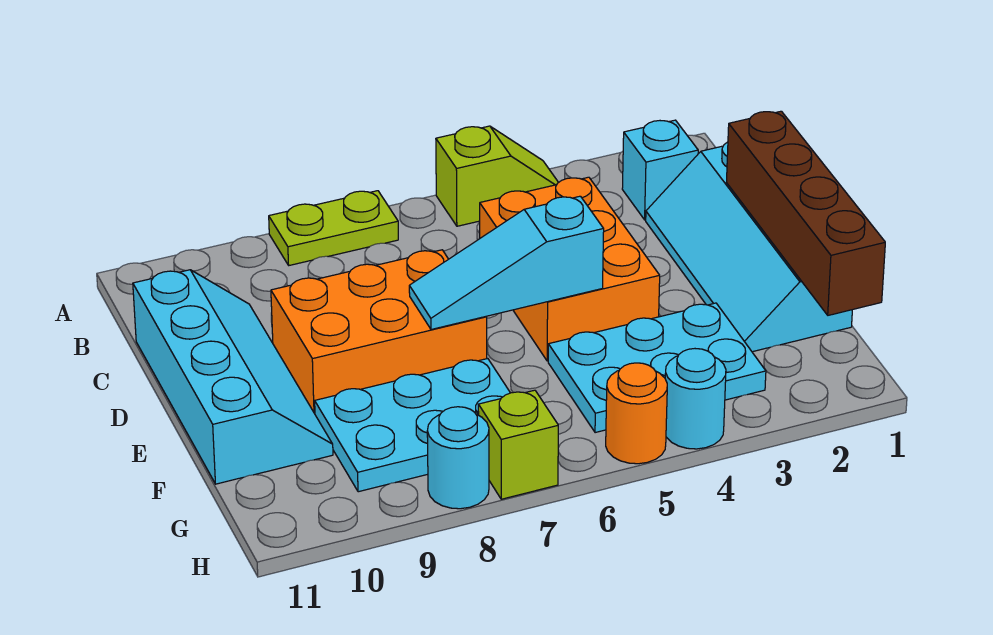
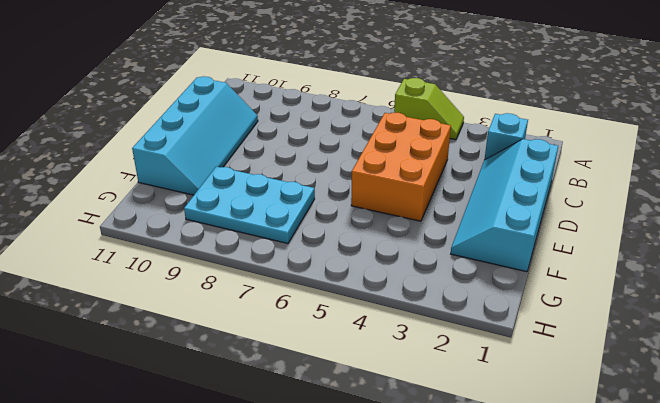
none -> lime 1x2 plate [269,191,398,265]
none -> orange 2x3 brick [271,250,487,414]
none -> cyan 2x3 plate [548,303,766,433]

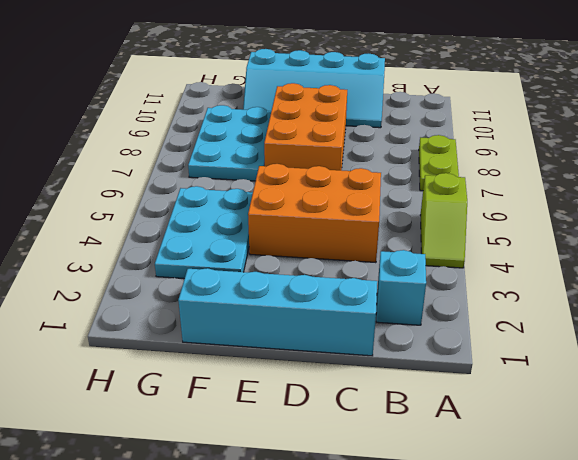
none -> cyan 1x1 round brick [665,349,726,449]
none -> orange 1x1 round brick [606,363,667,464]
none -> lime 1x1 brick [478,390,558,499]

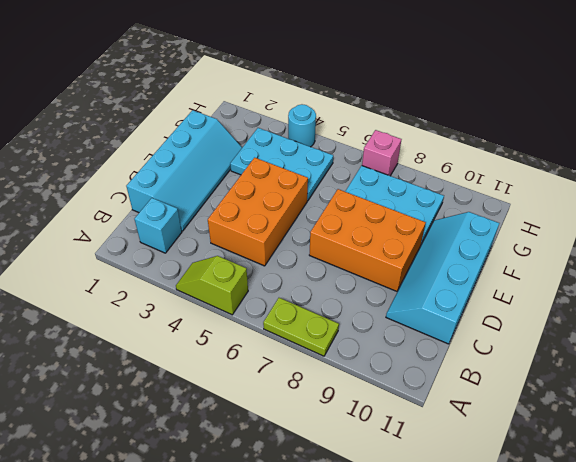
pink 1x1 brick [362,130,402,176] -> lime 1x1 brick [478,390,558,499]
none -> orange 1x1 round brick [606,363,667,464]
none -> cyan 1x1 round brick [427,407,489,509]
none -> brown 1x4 brick [726,111,885,315]

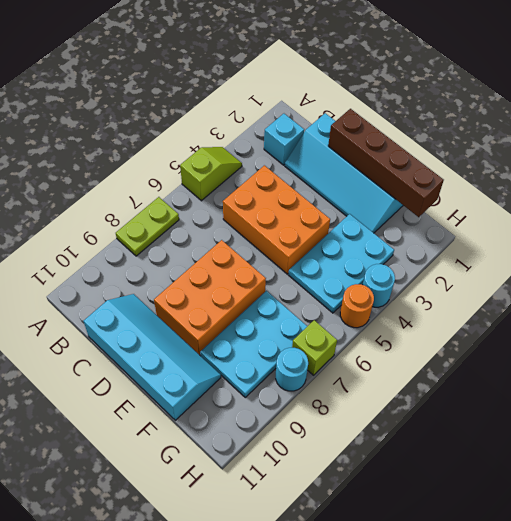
none -> cyan 1x3 slope [409,196,604,329]

